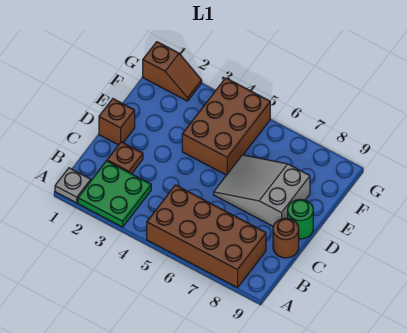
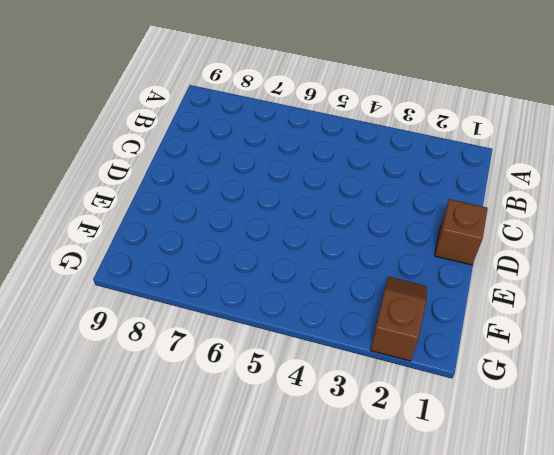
brown 1x2 slope [371,277,427,361] -> brown 1x2 slope turned to [143,42,202,101]
none -> grey 1x1 plate [55,168,91,203]
none -> green 2x2 plate [78,161,151,227]

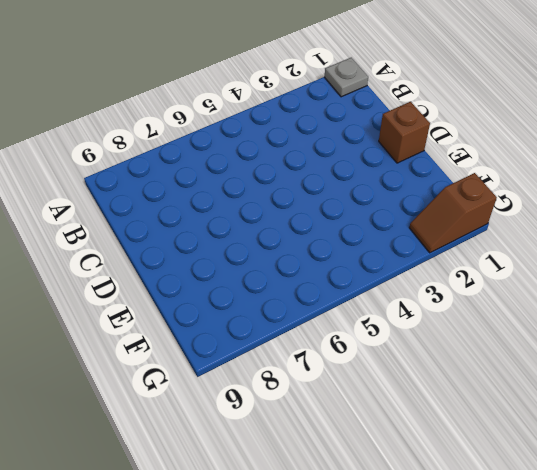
none -> green 2x2 plate [78,161,151,227]
none -> brown 2x4 brick [147,185,266,288]

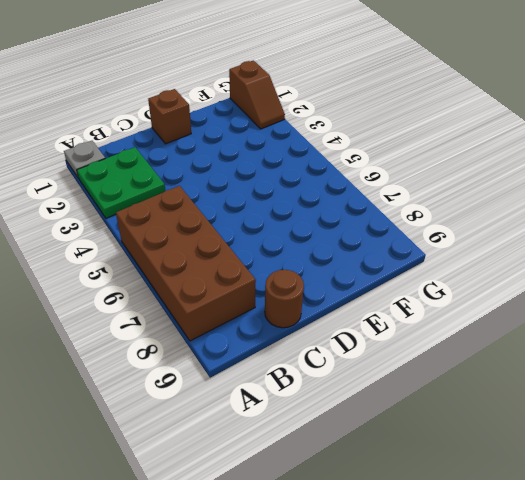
none -> brown 1x1 plate [107,142,143,174]
none -> grey 2x3 slope [214,155,310,226]

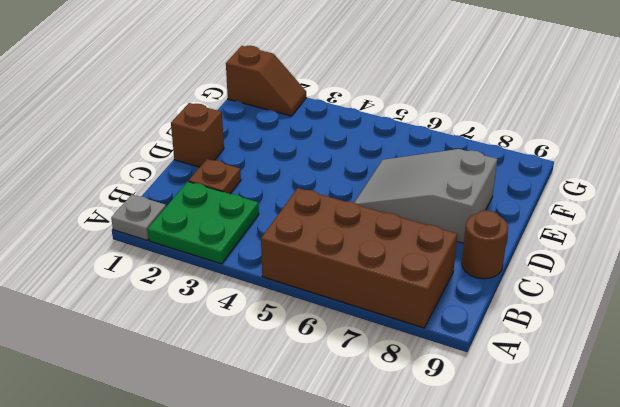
none -> green 1x1 round brick [288,199,313,239]
none -> brown 2x3 brick [182,78,270,175]

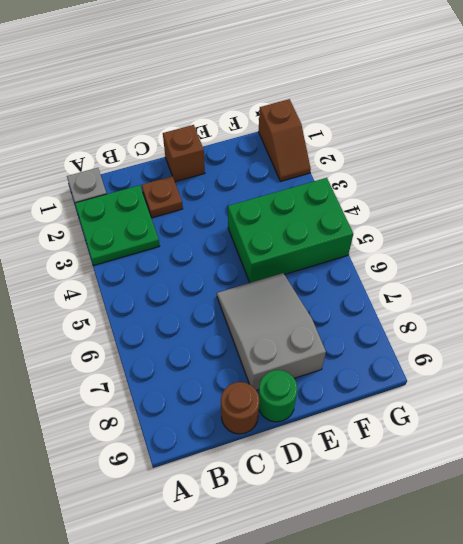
green 2x3 brick [228,178,353,283] -> brown 2x3 brick [182,78,270,175]
none -> brown 2x4 brick [147,185,266,288]

